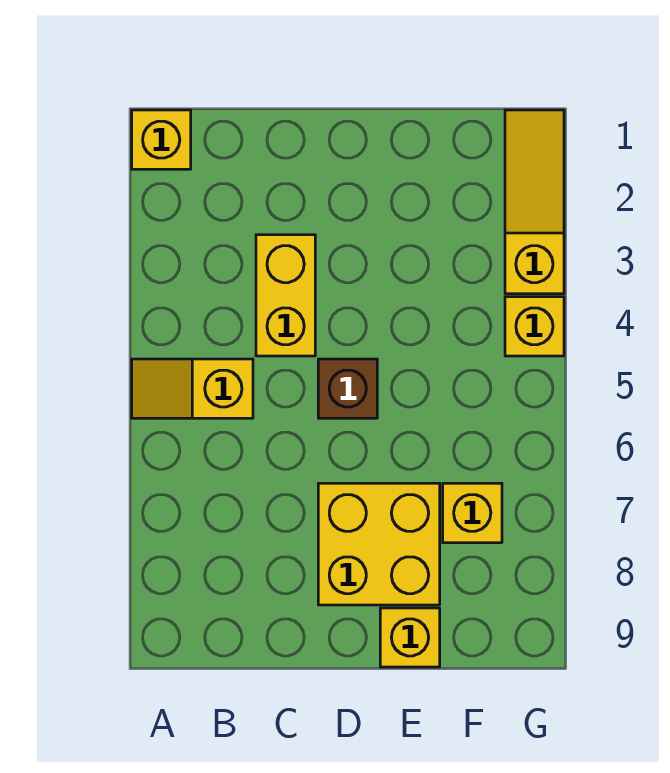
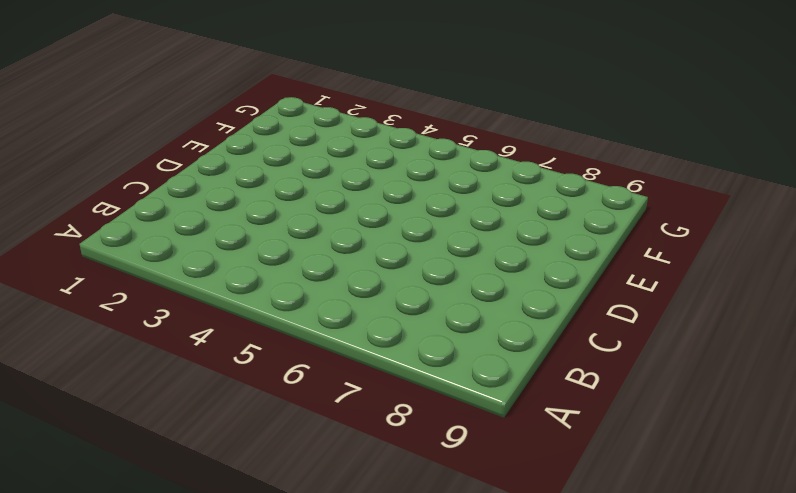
none -> yellow 1x1 brick [132,110,191,169]
none -> yellow 1x2 slope [132,359,253,418]

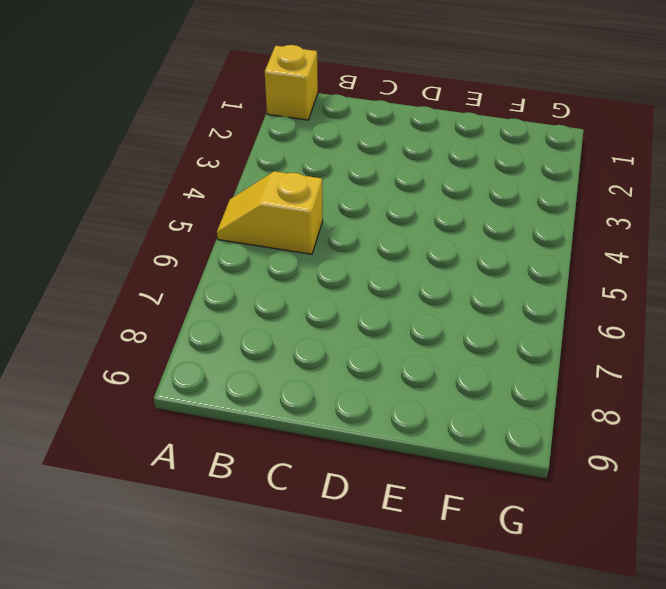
none -> yellow 1x2 brick [256,235,315,356]
none -> brown 1x1 brick [318,359,377,418]

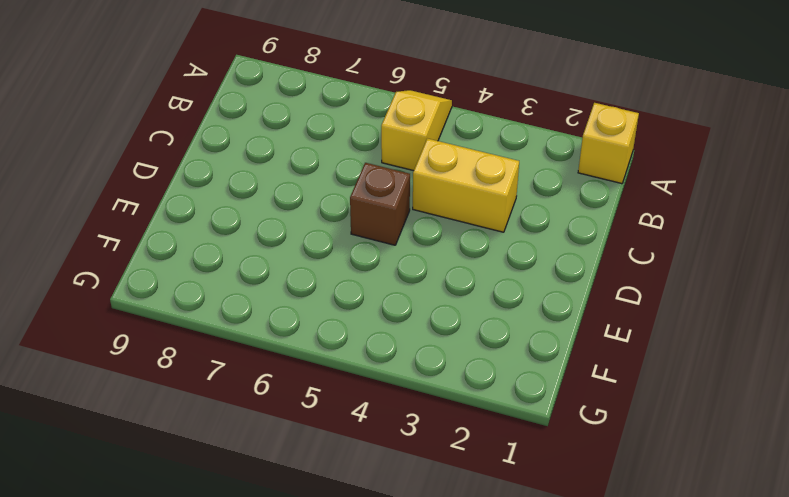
none -> yellow 2x2 brick [318,483,440,605]
none -> yellow 1x1 brick [380,608,440,667]

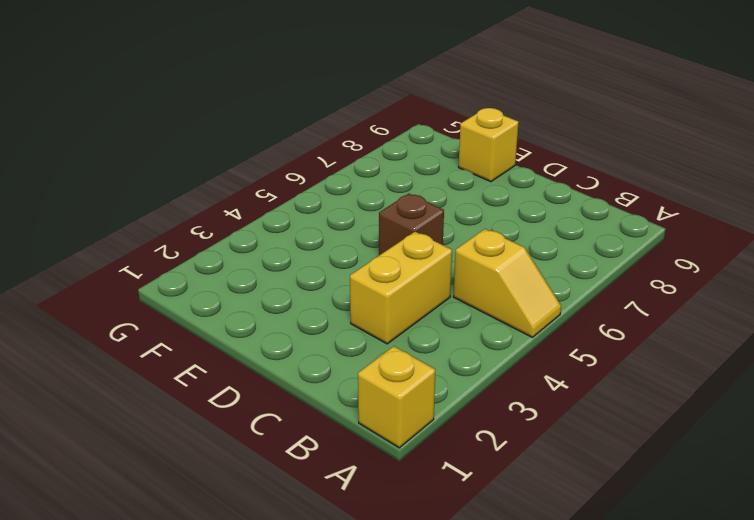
none -> yellow 2x2 brick [318,483,440,605]
none -> yellow 1x1 brick [443,483,502,543]

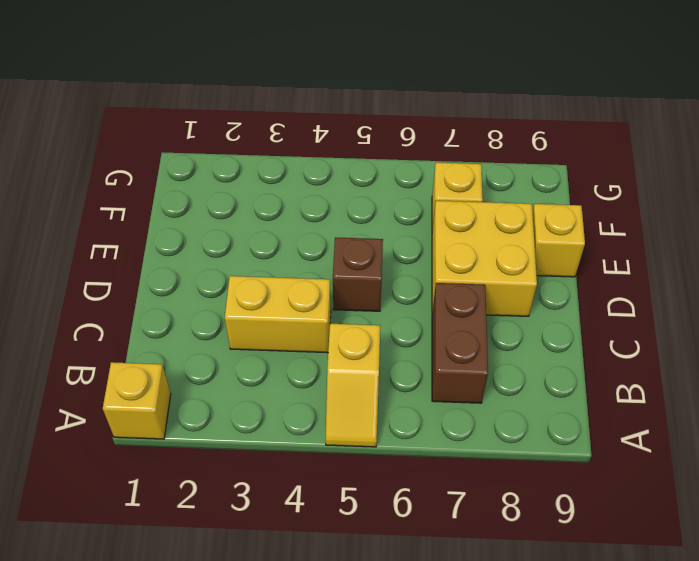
brown 1x2 brick [432,283,488,403] -> none
none -> yellow 1x3 slope [505,110,564,294]
none -> yellow 1x1 brick [505,297,564,356]

